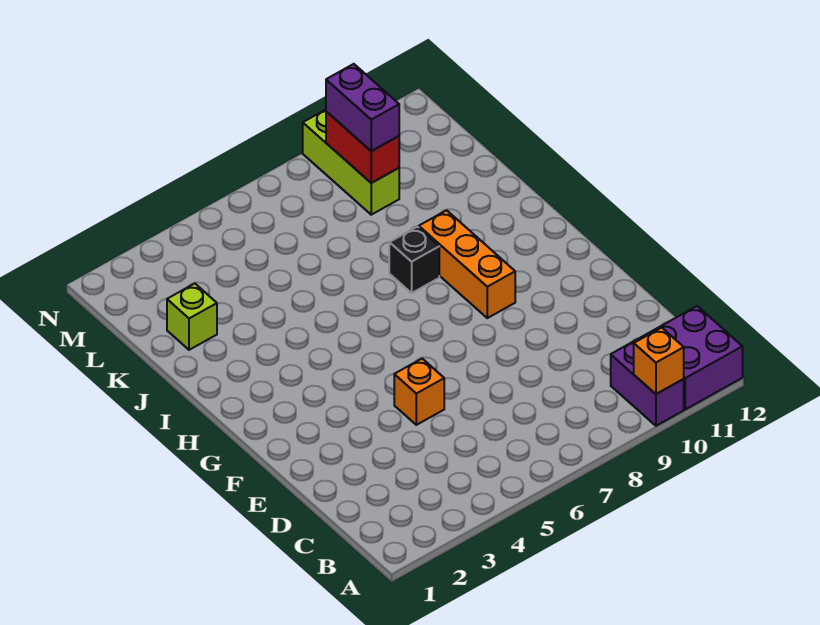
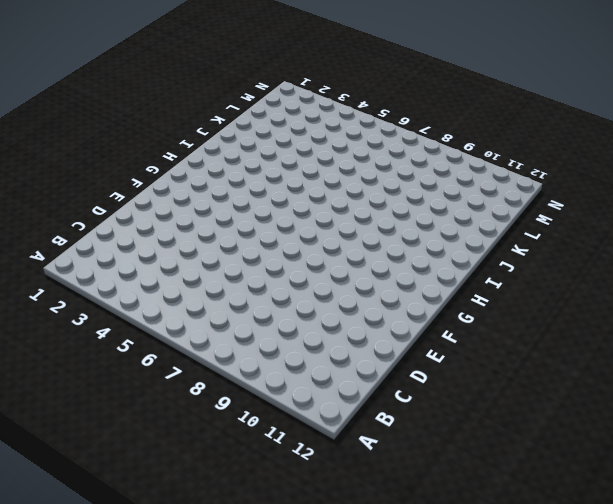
none -> purple 1x2 brick [611,339,684,426]
none -> purple 2x2 brick [640,306,743,409]

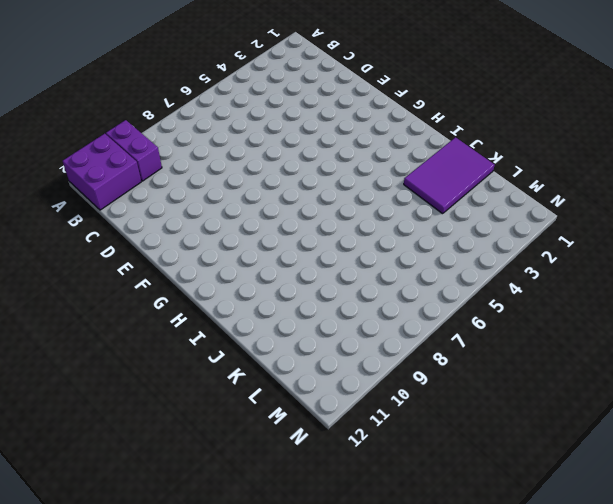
purple 2x3 tile [404,137,495,214] -> lime 1x1 brick [167,284,217,350]
none -> orange 1x1 brick [394,359,444,425]
none -> orange 1x3 brick [419,210,515,318]

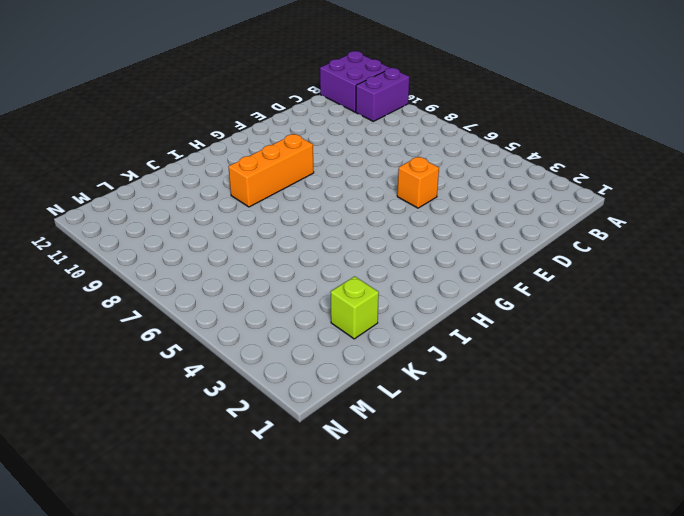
none -> black 1x1 brick [389,227,439,293]
none -> lime 1x3 brick [303,110,399,215]

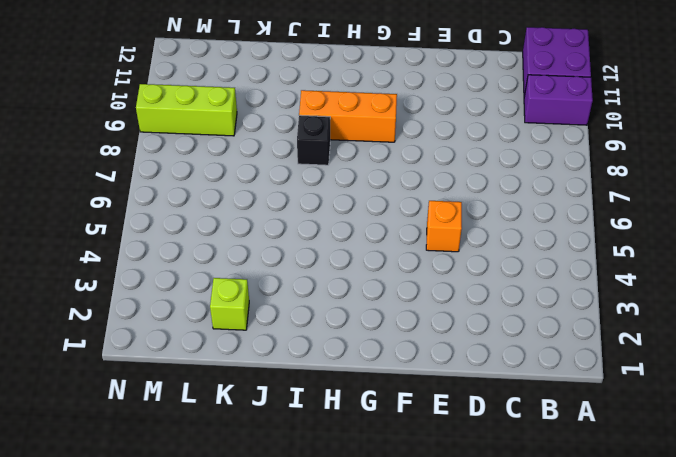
none -> orange 1x1 brick [634,328,684,394]
none -> red 1x2 brick [326,111,399,183]

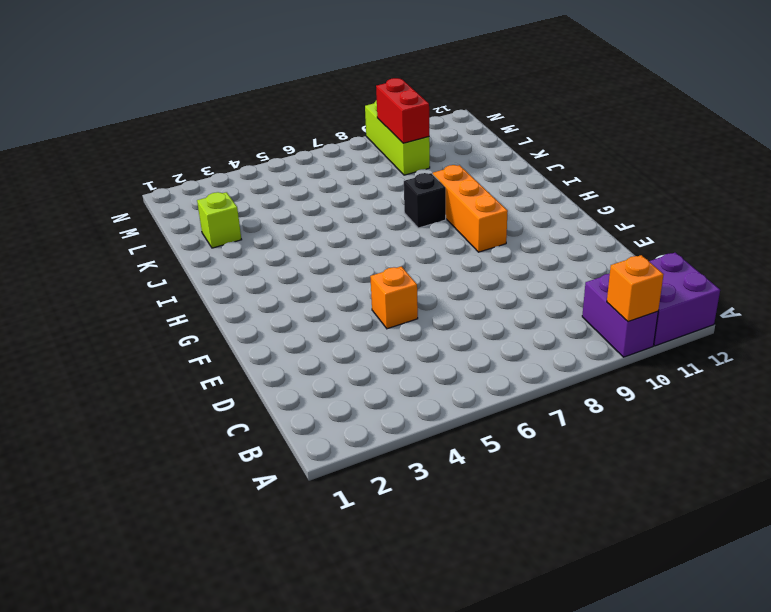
none -> purple 1x2 brick [326,64,399,151]

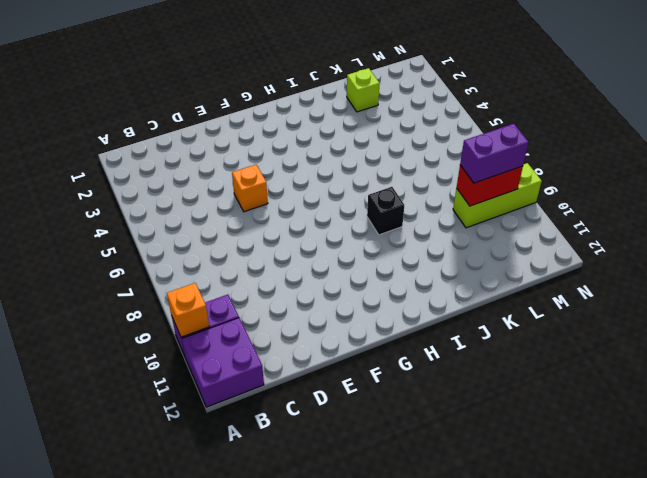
none -> orange 1x3 brick [419,210,515,318]

